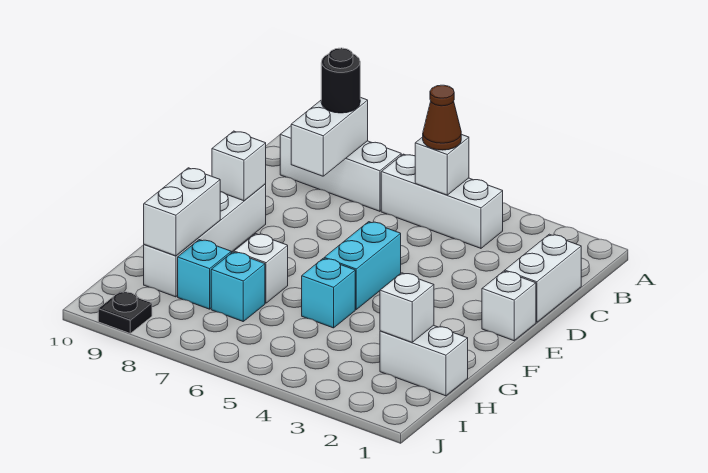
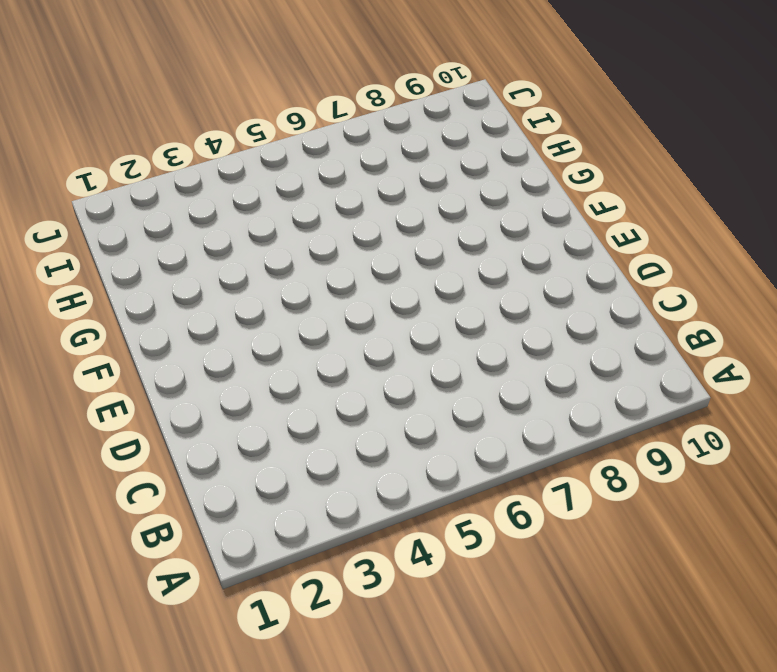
none -> white 1x3 brick [381,154,503,248]
none -> white 1x3 brick [280,126,401,211]
none -> white 1x2 brick [505,234,581,322]

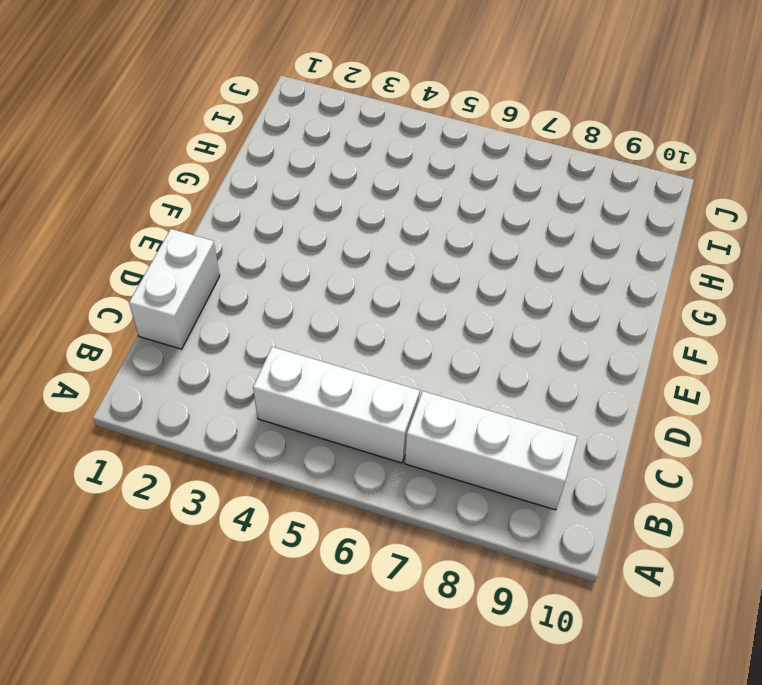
none -> white 1x1 brick [482,271,536,341]
none -> cyan 1x2 brick [324,222,401,309]
none -> white 1x4 brick [144,184,266,297]

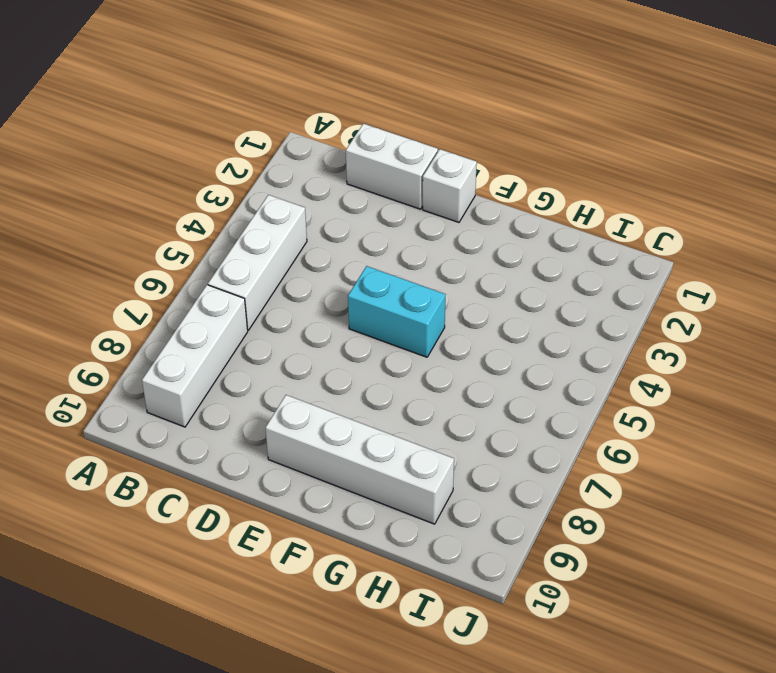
none -> cyan 1x1 brick [302,258,355,328]
none -> white 1x1 brick [234,234,288,303]
none -> white 1x2 brick [380,325,468,396]

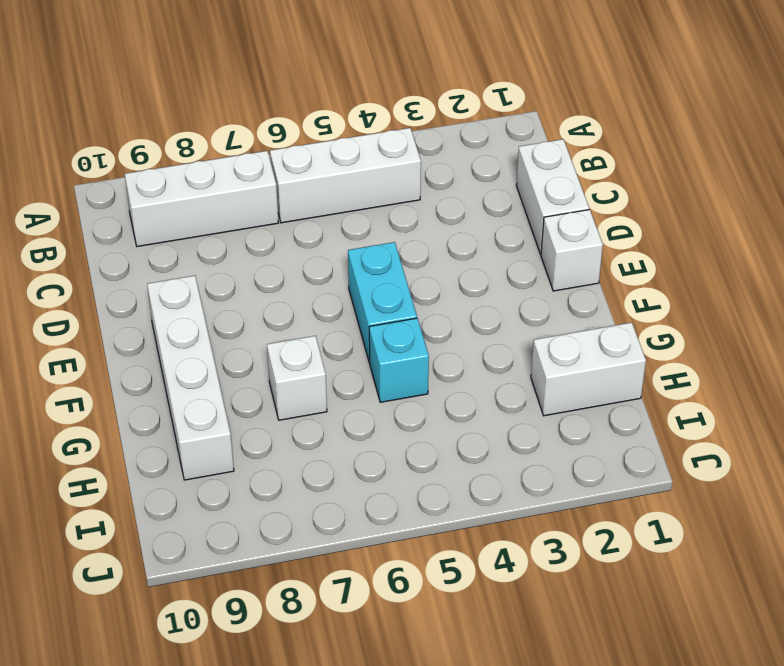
none -> cyan 1x1 brick [211,252,265,321]
none -> cyan 1x1 brick [178,240,231,309]
none -> black 1x1 plate [98,291,152,333]

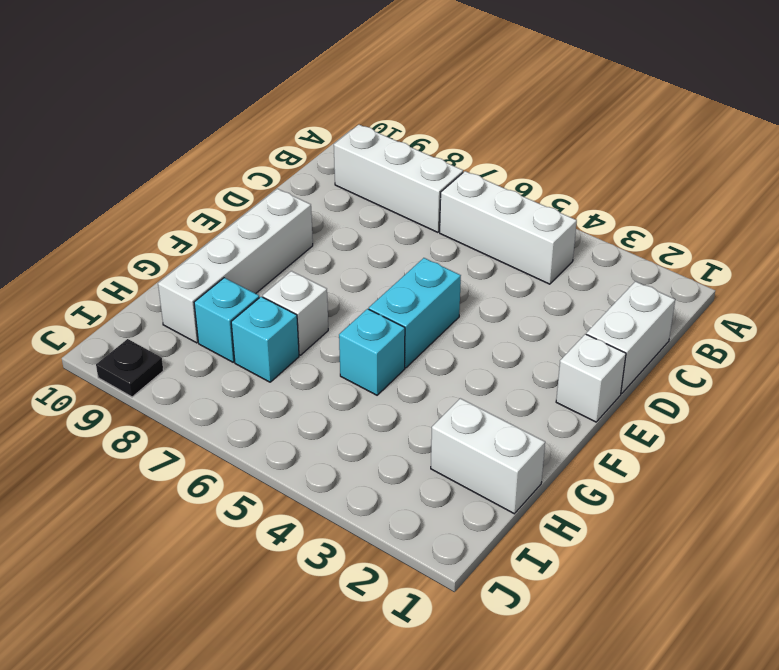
none -> white 1x1 brick [415,134,469,195]
none -> white 1x2 brick [291,97,368,176]
none -> white 1x1 brick [212,131,266,201]

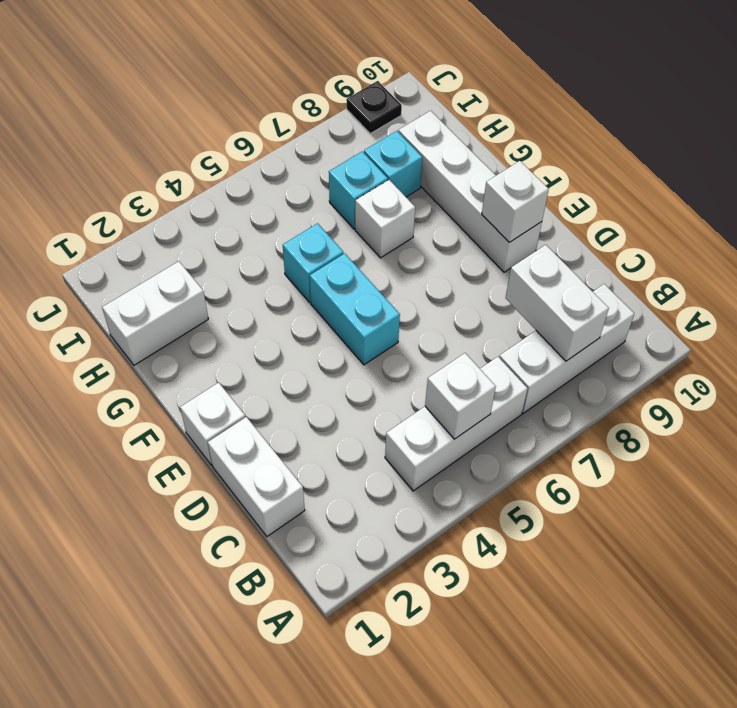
none -> white 1x2 brick [144,168,220,256]
none -> white 1x1 brick [380,273,434,342]
none -> brown 1x1 cone [423,85,461,150]

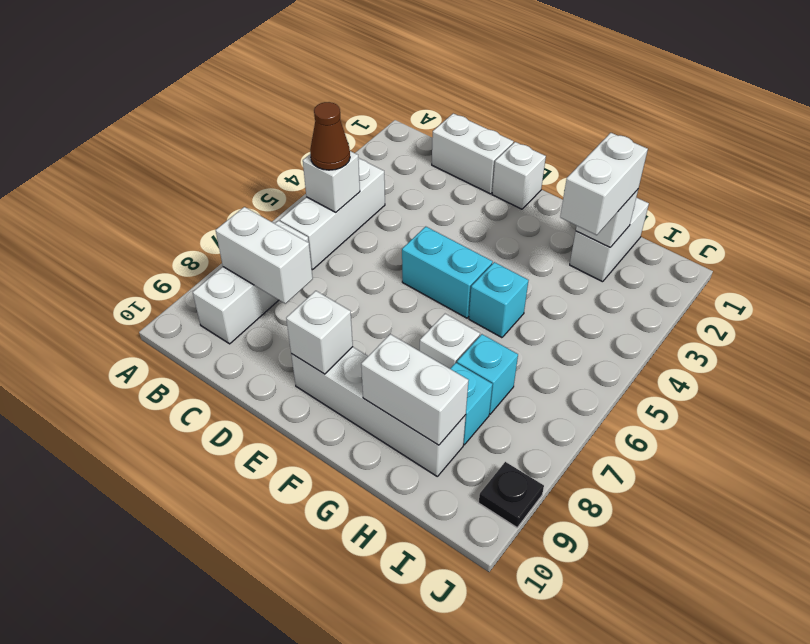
white 1x2 brick [560,133,648,235] -> none
none -> black 1x1 round brick [321,48,360,113]

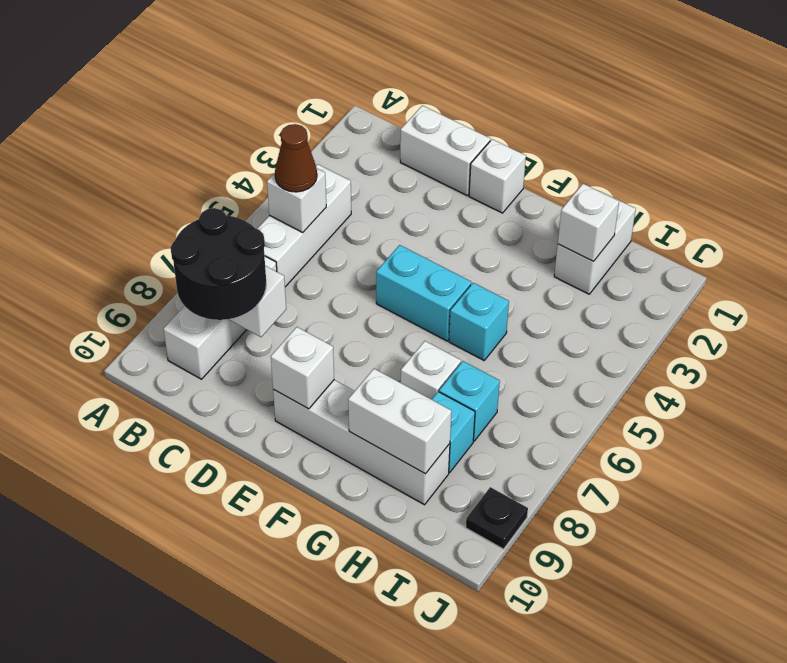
black 2x2 round brick [171,208,266,320] -> black 1x1 round brick [321,48,360,113]

